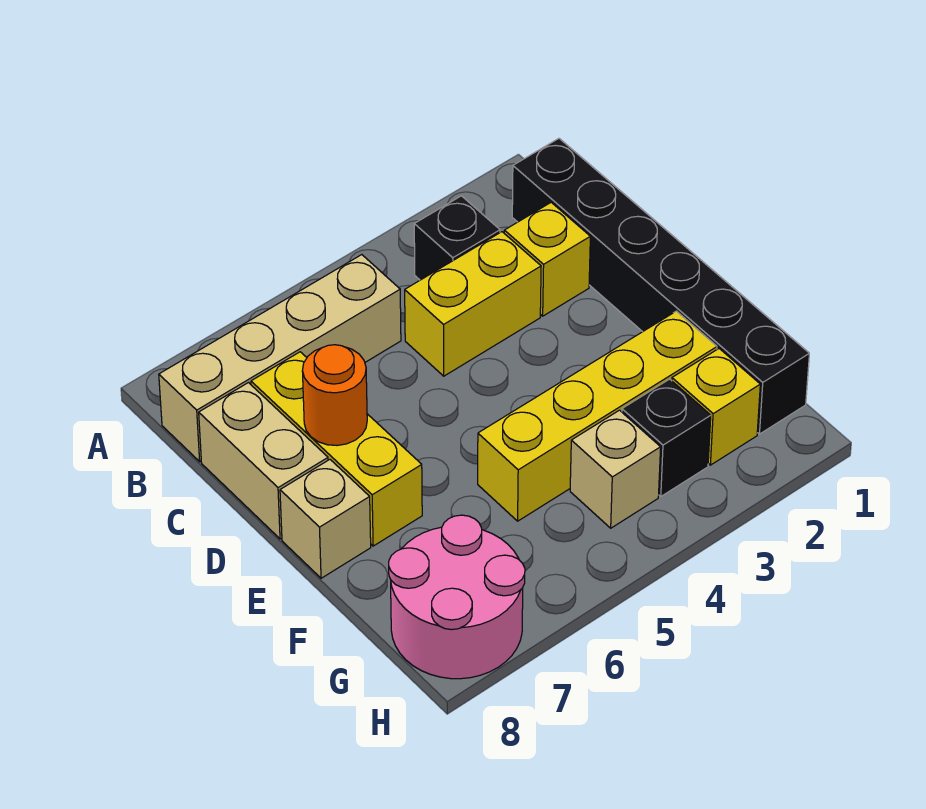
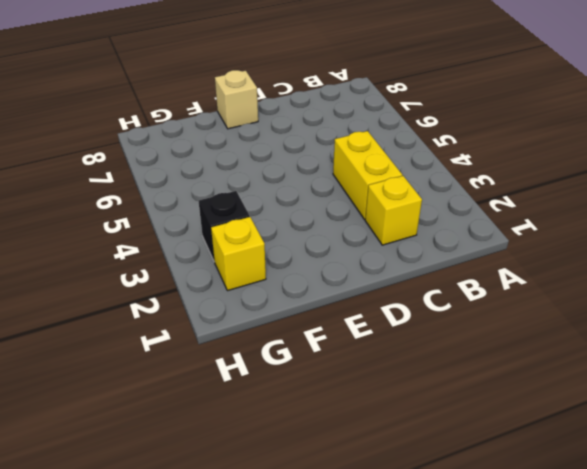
none -> black 1x6 brick [512,139,809,434]
none -> black 1x1 brick [414,196,500,280]
none -> tan 1x4 brick [159,255,401,461]

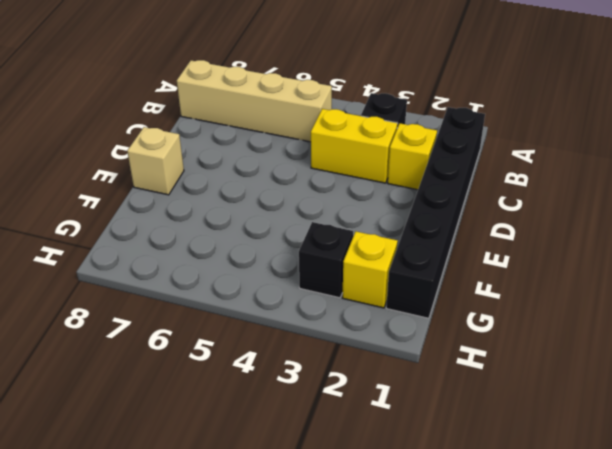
none -> yellow 1x3 brick [251,352,422,546]
none -> tan 1x2 brick [199,383,328,539]
none -> yellow 1x4 brick [478,311,717,521]

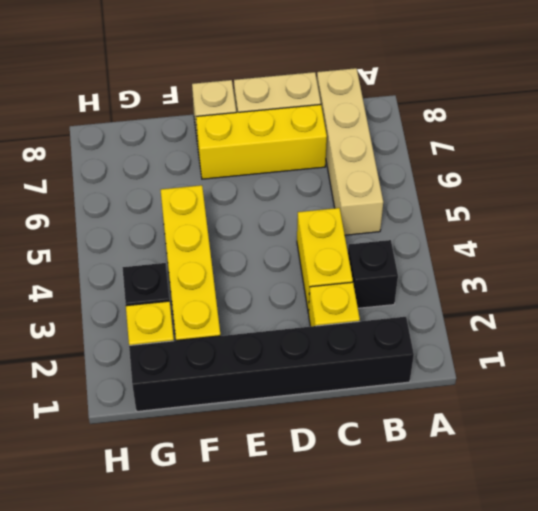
none -> tan 1x1 brick [570,410,661,528]
none -> pink 2x2 round brick [389,515,525,679]
none -> orange 1x1 round brick [302,345,367,445]

